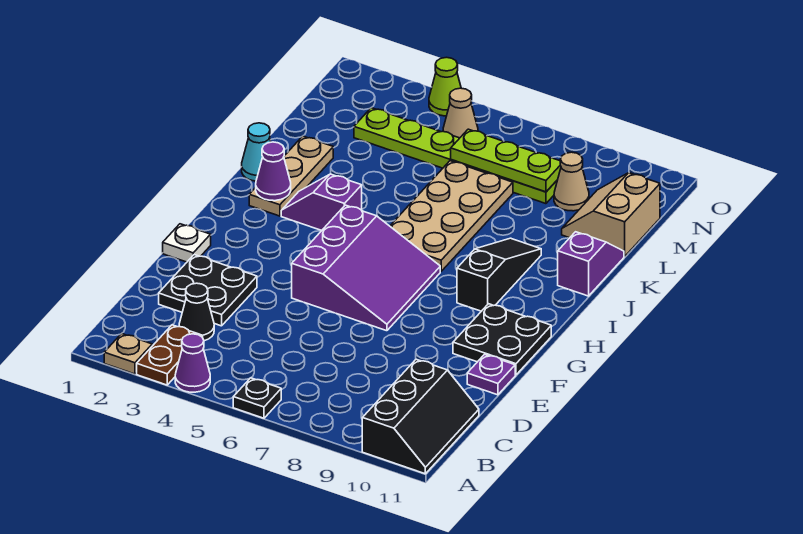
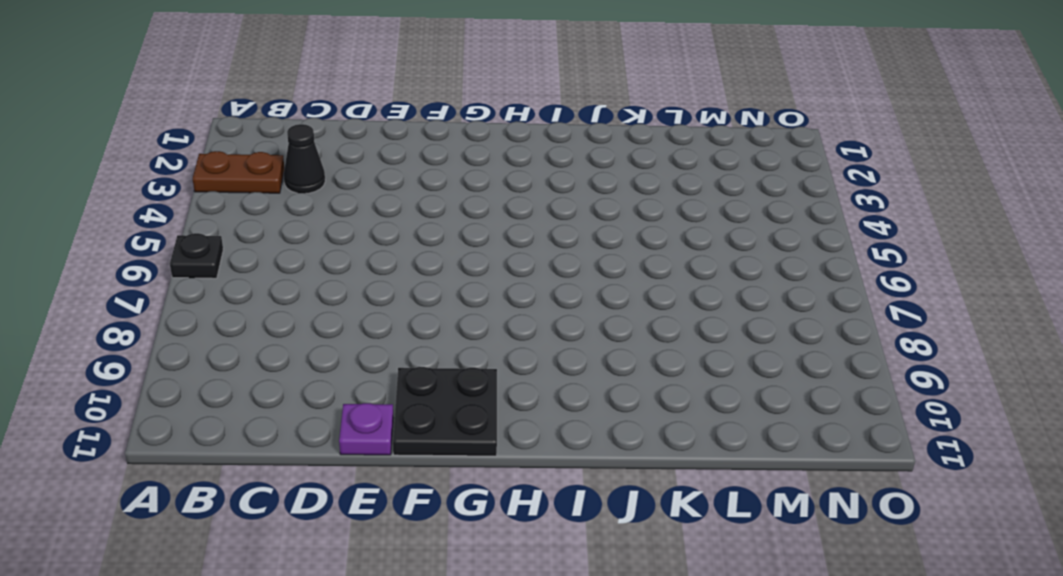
none -> tan 1x1 plate [104,334,152,374]
none -> purple 1x1 cone [175,334,210,392]
none -> black 2x3 slope [362,359,479,474]

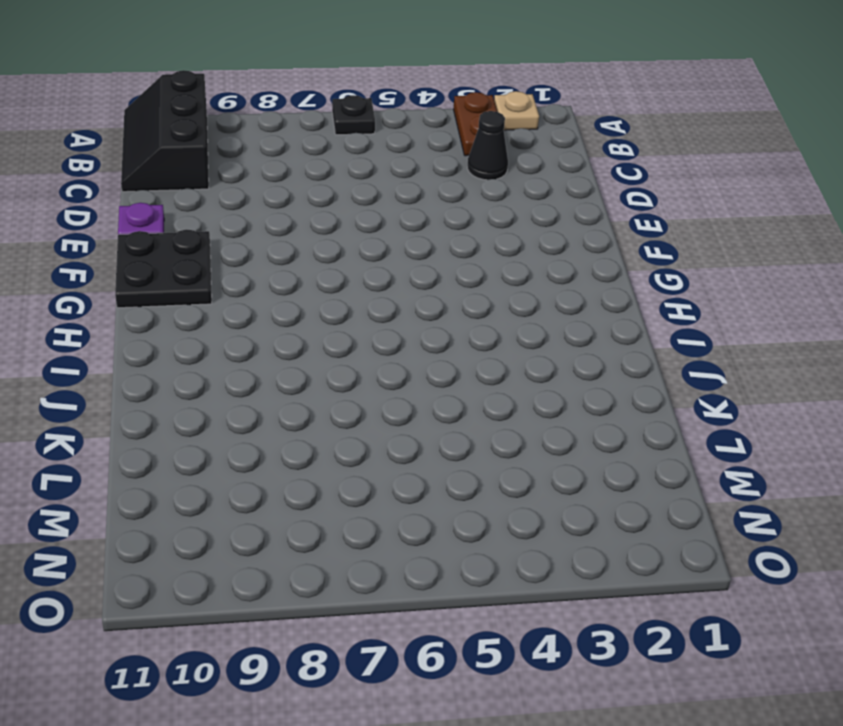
none -> purple 1x1 cone [175,334,210,392]
none -> black 2x2 plate [159,255,257,326]
none -> white 1x1 plate [163,224,211,262]

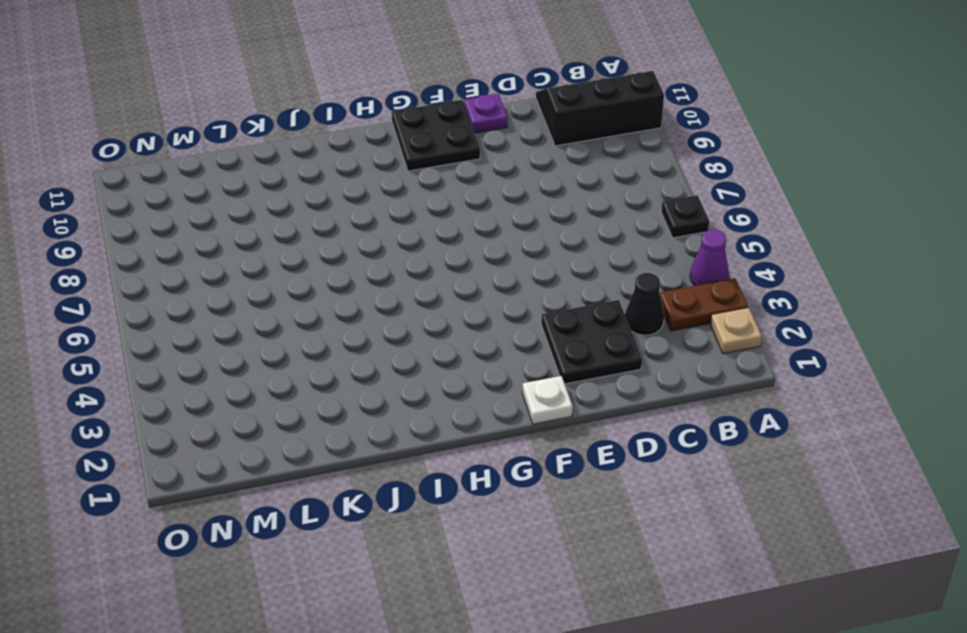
none -> purple 3x3 slope [292,205,440,331]
none -> black 1x3 slope [457,238,541,311]
none -> tan 1x3 plate [249,136,333,216]

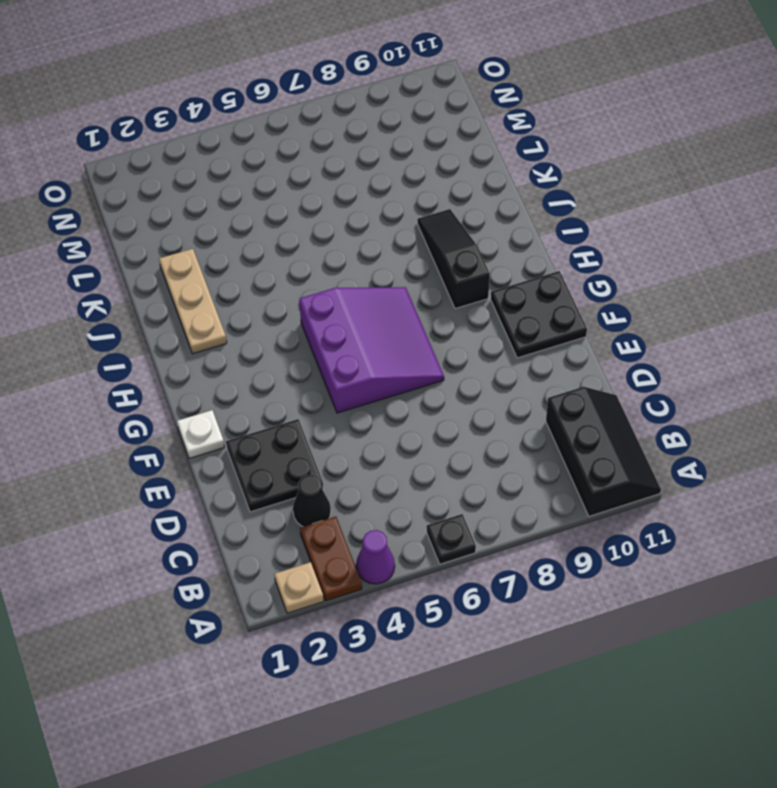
none -> purple 1x1 plate [467,354,515,395]
none -> purple 1x2 slope [281,174,362,230]
none -> tan 2x4 plate [390,161,513,271]

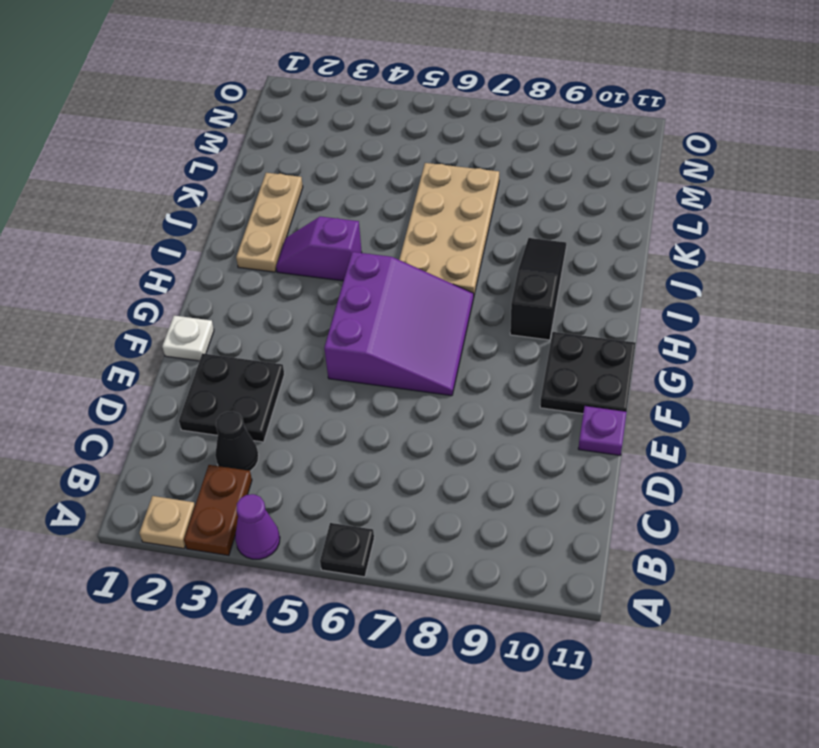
none -> black 2x3 slope [362,359,479,474]
none -> cyan 1x1 cone [242,123,271,181]
none -> purple 1x2 slope [558,232,624,296]

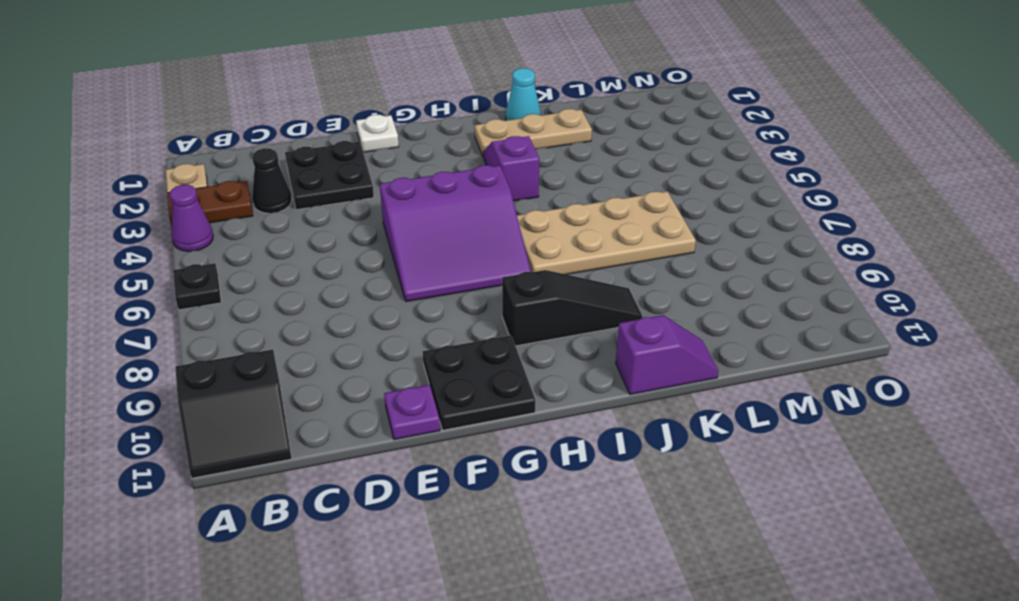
black 2x2 slope [175,350,292,478] -> black 2x3 slope [362,359,479,474]
none -> tan 2x2 slope [562,173,660,257]
none -> lime 1x6 plate [354,108,557,204]
none -> tan 1x1 cone [554,152,589,211]

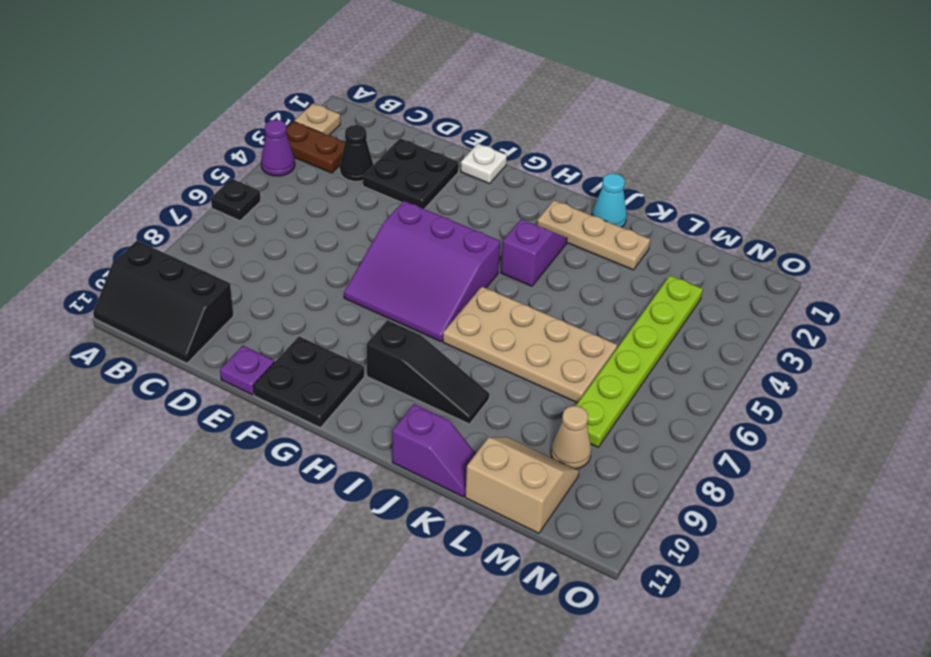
none -> tan 1x1 cone [443,88,478,138]
none -> lime 1x1 cone [429,57,461,116]
none -> purple 1x1 cone [256,142,291,201]

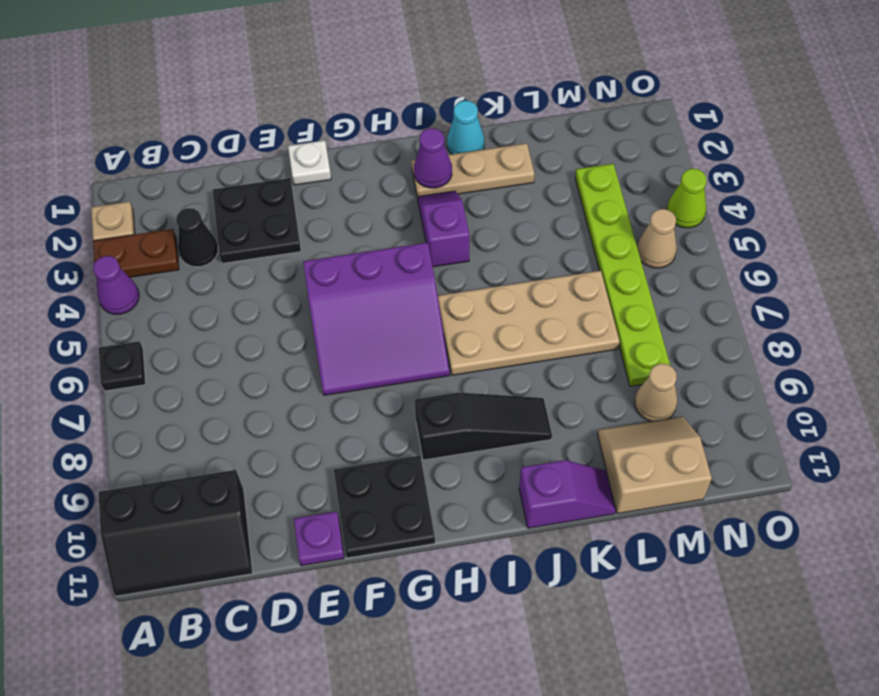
none -> lime 1x3 plate [451,129,561,192]

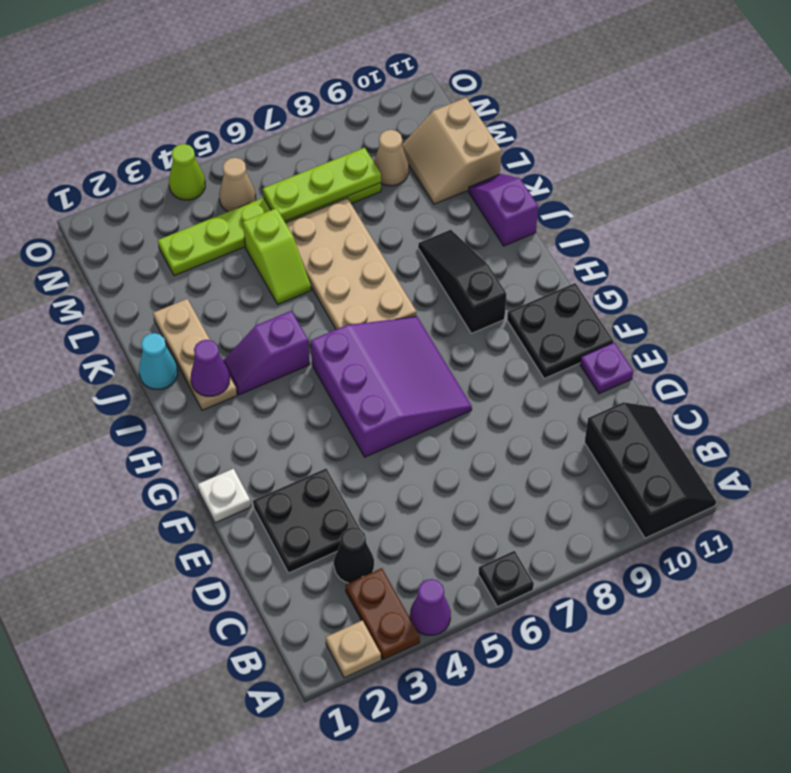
lime 1x2 slope [243,208,311,304] -> none

